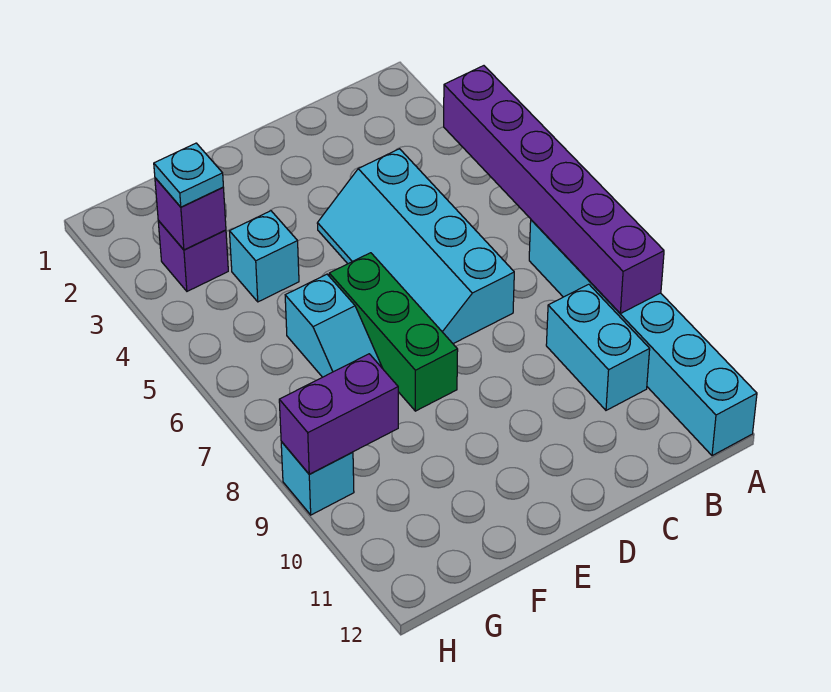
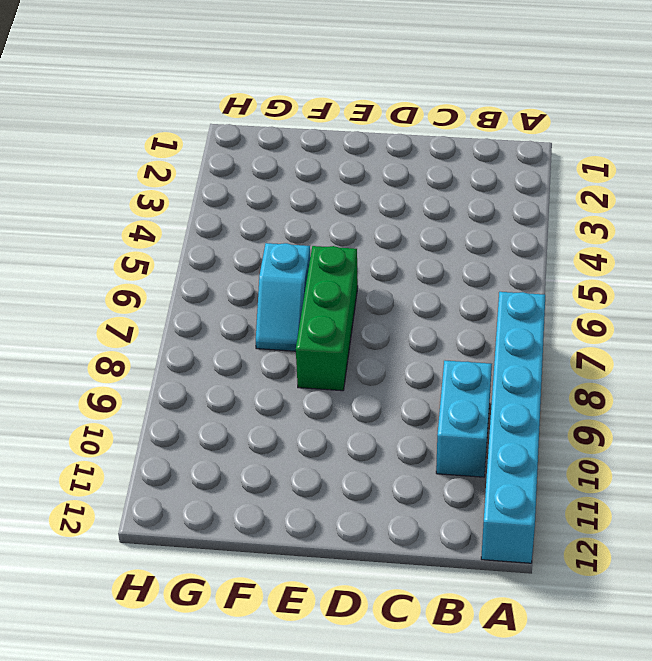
none -> cyan 2x4 slope [317,149,514,344]
none -> cyan 1x1 brick [229,211,299,302]
none -> purple 1x1 brick [158,221,228,291]

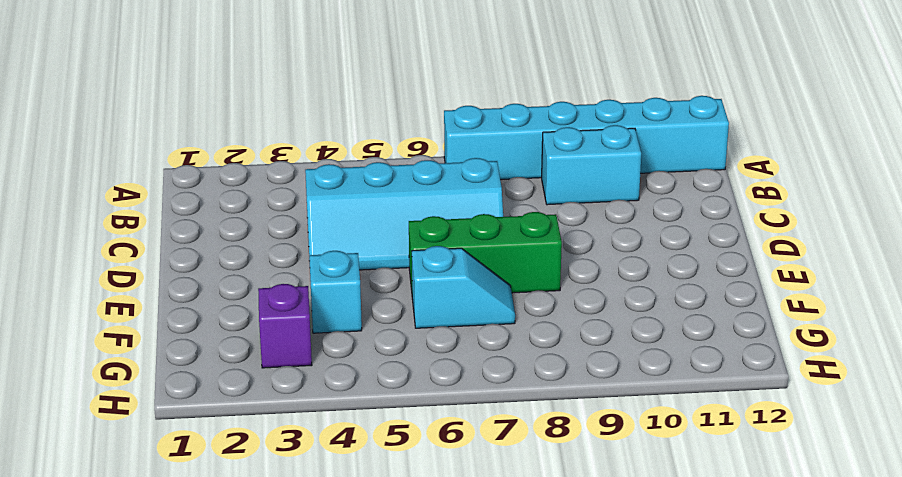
none -> cyan 1x1 brick [281,442,354,515]
none -> purple 1x6 brick [444,66,664,314]
none -> purple 1x1 brick [155,178,226,250]

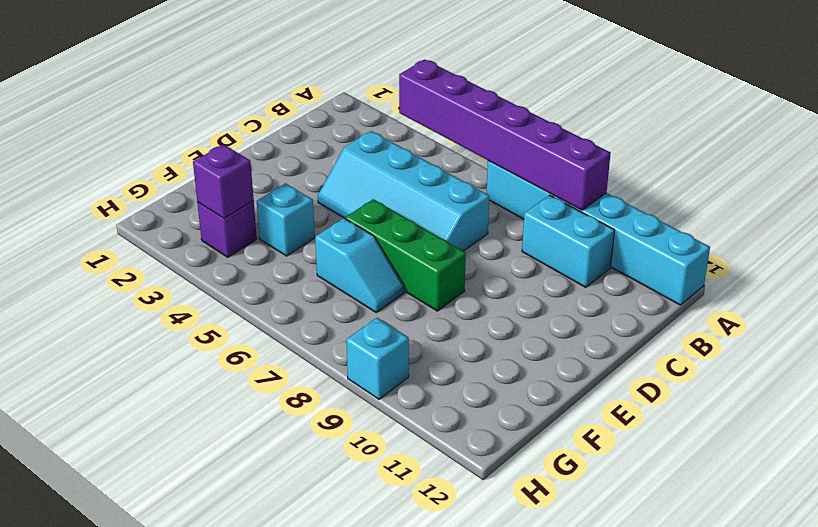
none -> purple 1x2 brick [279,354,398,474]
none -> cyan 1x1 plate [154,143,223,207]

